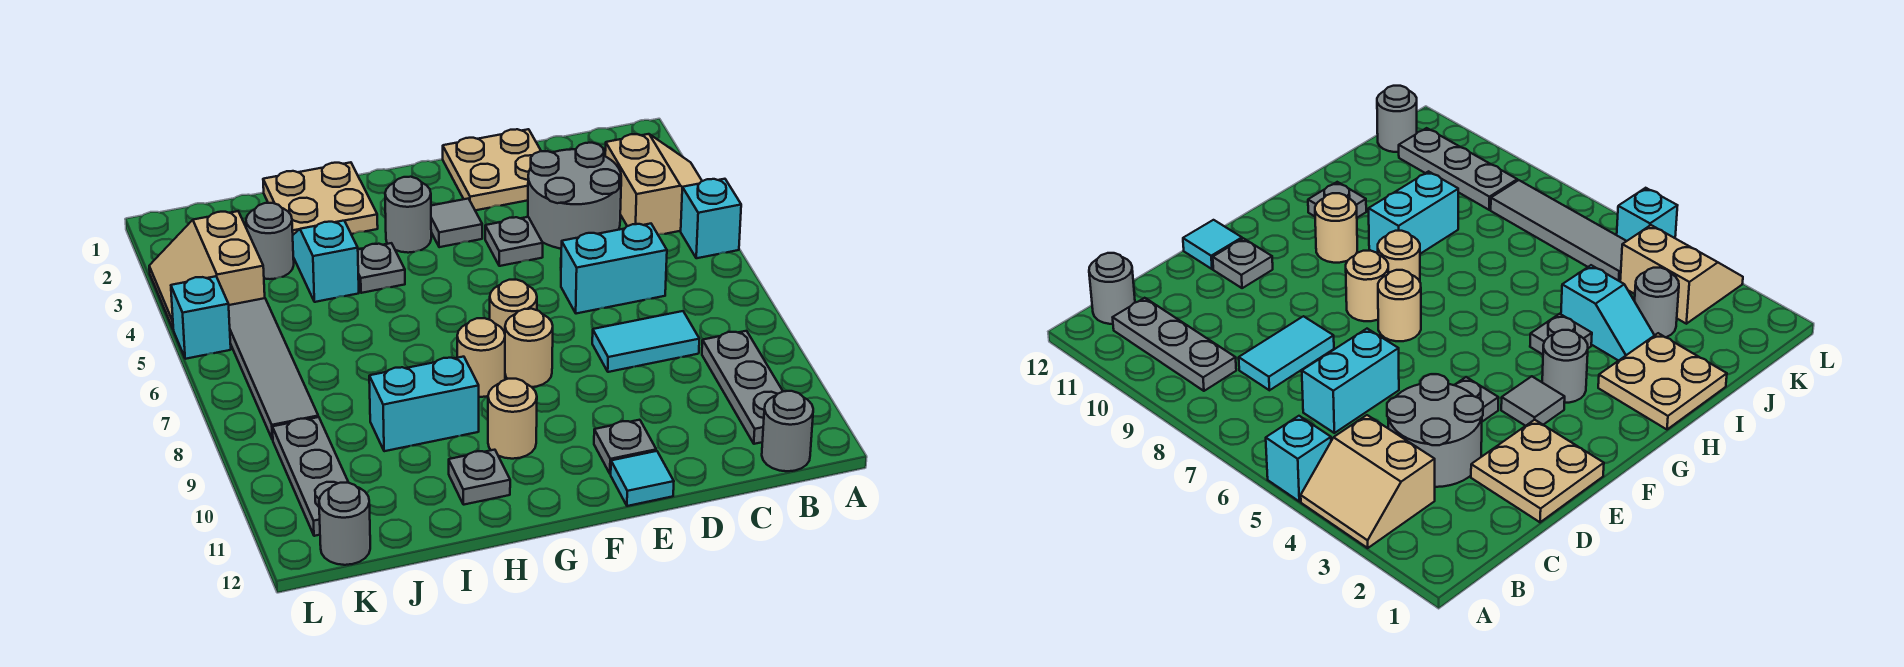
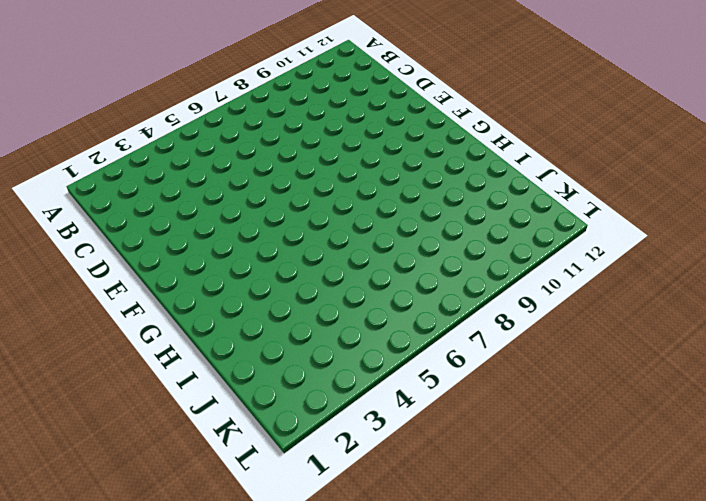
none -> tan 2x2 slope [605,134,702,235]
none -> cyan 1x1 brick [681,179,741,258]
none -> grey 1x3 plate [702,331,783,444]

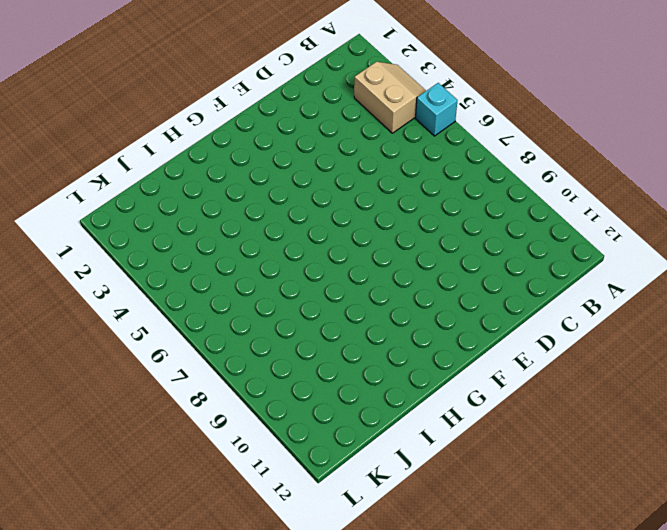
none -> grey 1x3 plate [702,331,783,444]
none -> grey 1x1 round brick [762,391,813,471]
none -> grey 2x2 round brick [528,143,621,249]

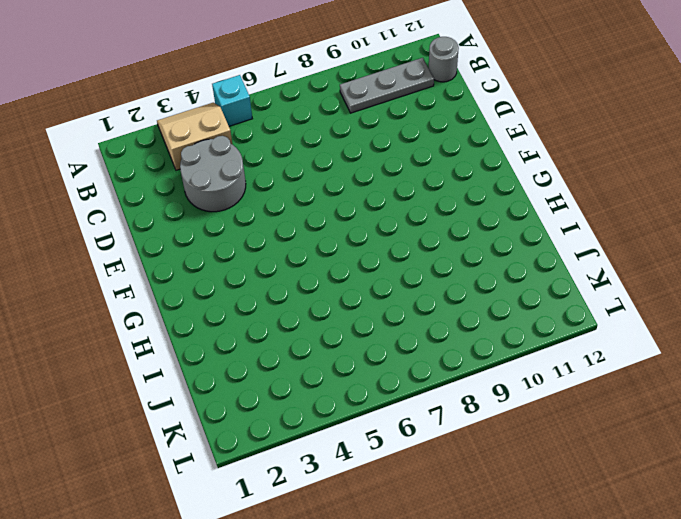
none -> cyan 1x2 brick [561,224,667,314]
none -> cyan 1x2 tile [592,311,699,372]
none -> tan 2x2 plate [443,129,541,210]

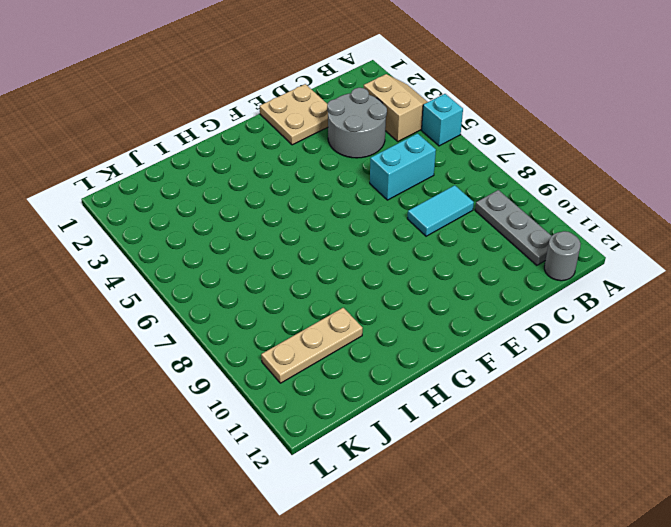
tan 1x3 plate [261,308,363,383] -> grey 1x3 plate [272,417,348,536]
none -> grey 1x1 plate [485,217,543,266]
none -> grey 1x1 plate [594,420,656,474]
none -> cyan 1x1 tile [611,451,674,506]

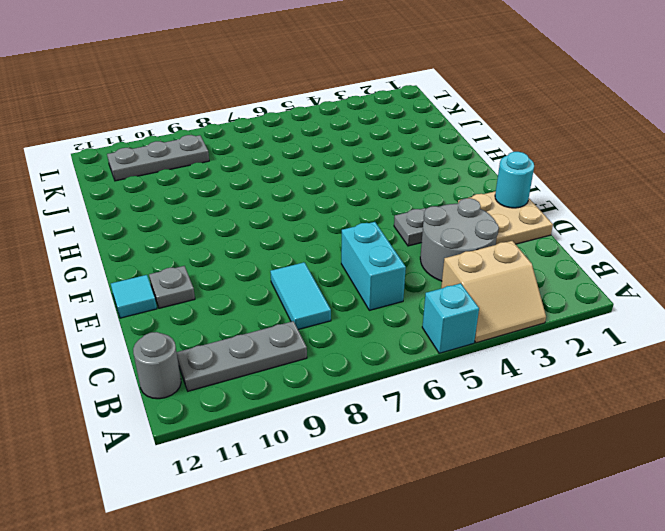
cyan 1x1 round brick [495,152,534,208] -> none
none -> grey 1x1 tile [431,199,482,247]
none -> tan 1x1 round brick [490,280,537,333]
none -> tan 1x1 round brick [505,309,553,387]

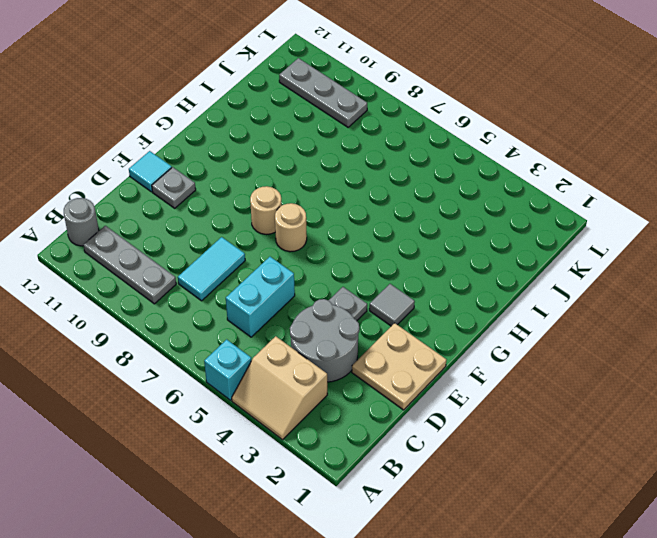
none -> grey 1x1 round brick [385,177,431,253]
none -> tan 1x1 round brick [457,318,505,397]
none -> tan 1x1 round brick [488,379,537,459]

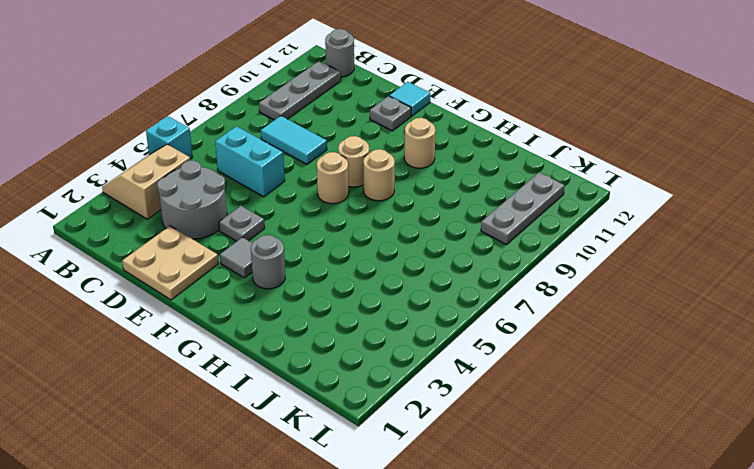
none -> tan 2x2 plate [263,162,378,235]
none -> grey 1x1 plate [358,243,405,293]
none -> cyan 1x2 brick [369,357,479,451]

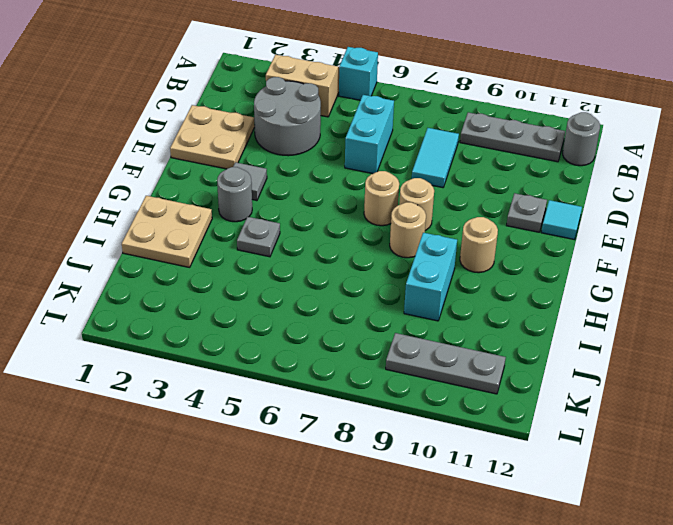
none -> grey 1x1 plate [485,217,543,266]
none -> grey 1x1 plate [449,450,510,505]
none -> cyan 1x2 slope [293,221,359,302]

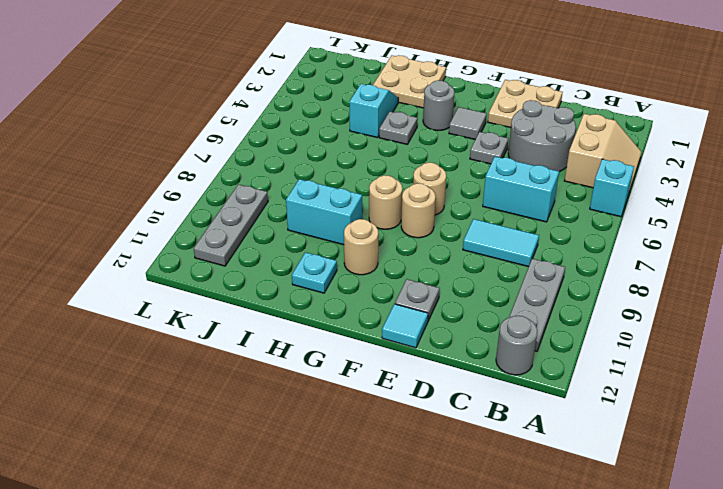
cyan 1x1 plate [292,252,337,293] -> grey 1x1 plate [449,450,510,505]
none -> grey 1x1 round brick [246,203,294,279]
none -> tan 2x2 slope [149,211,265,328]
none -> grey 1x4 tile [229,298,318,440]

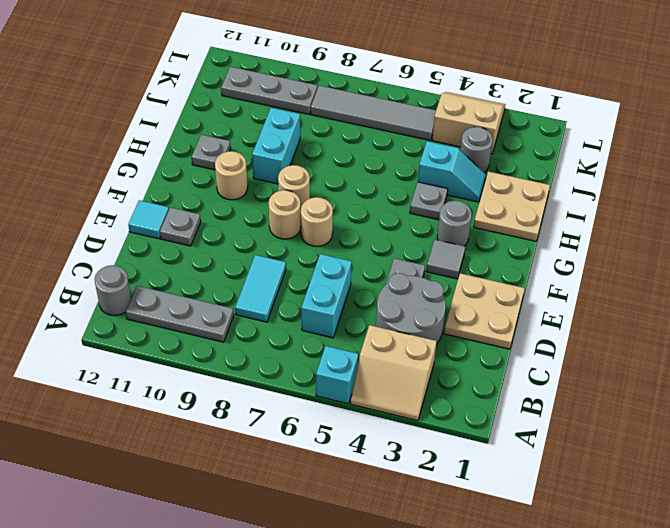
none -> grey 1x1 round brick [319,483,370,565]
none -> cyan 1x1 brick [171,276,231,359]

